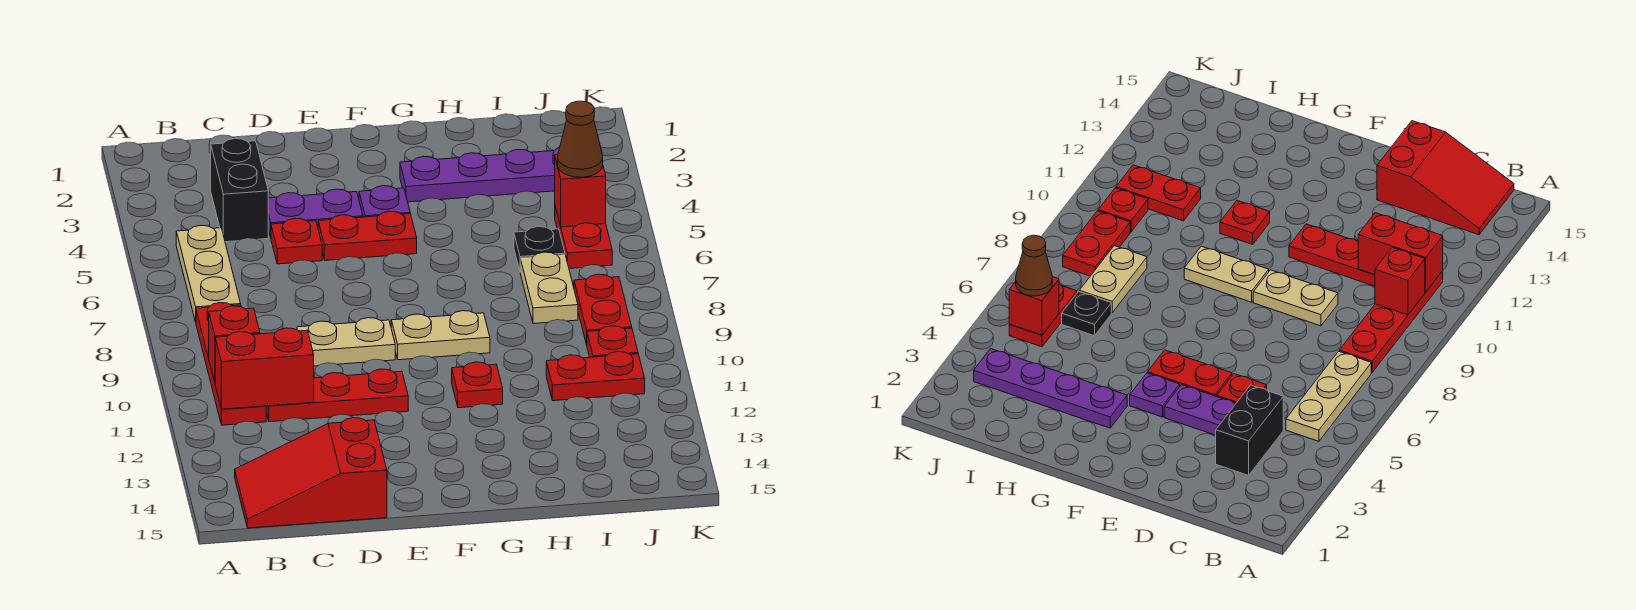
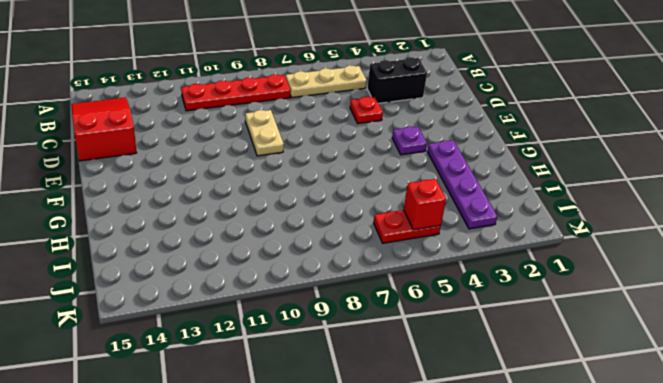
none -> red 1x3 plate [266,369,408,422]
none -> purple 1x2 plate [268,189,363,237]
none -> red 1x2 plate [318,211,417,260]

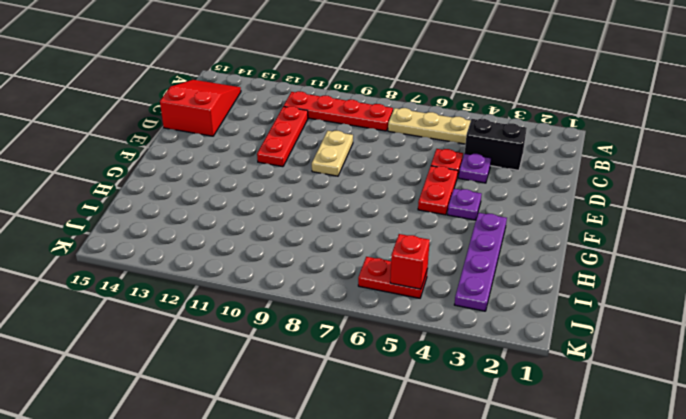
purple 1x1 plate [459,153,491,183] -> purple 1x2 plate [268,189,363,237]
none -> tan 1x2 plate [391,311,490,360]
none -> red 1x1 plate [452,362,503,408]
none -> black 1x1 plate [514,227,565,270]

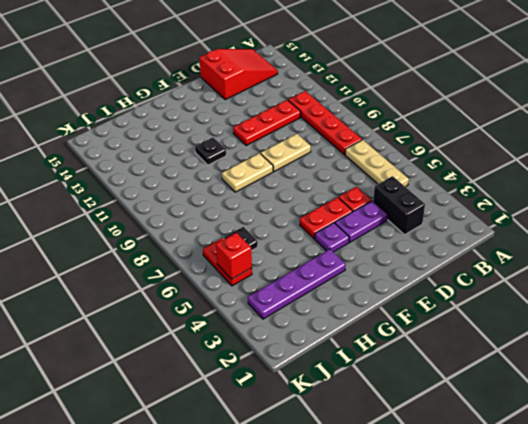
black 1x1 plate [195,137,226,165] -> red 1x1 plate [452,362,503,408]
none -> tan 1x2 plate [520,252,578,324]
none -> red 1x2 plate [546,352,645,401]
none -> red 1x2 plate [574,274,632,345]

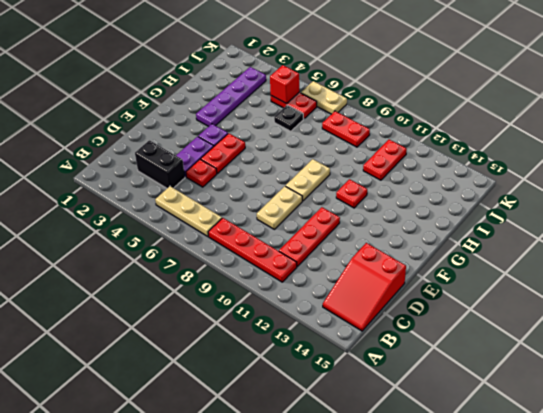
tan 1x2 plate [301,81,347,114] -> tan 1x2 plate moved to [520,252,578,324]
none -> red 1x1 plate [587,326,638,357]
none -> red 1x1 brick [209,306,260,382]
none -> red 1x2 brick [215,328,314,409]

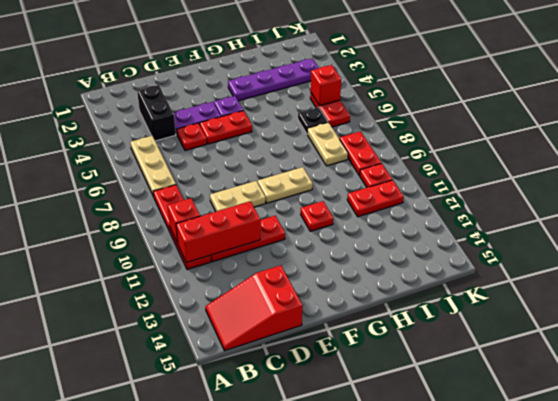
red 1x3 brick [176,201,260,263] -> red 1x2 brick [215,328,314,409]
none -> brown 1x1 cone [558,101,603,177]

